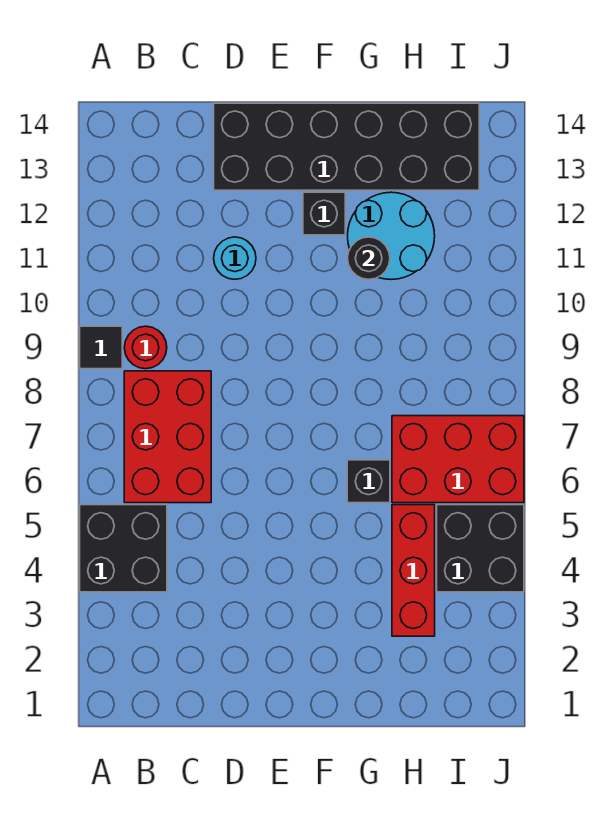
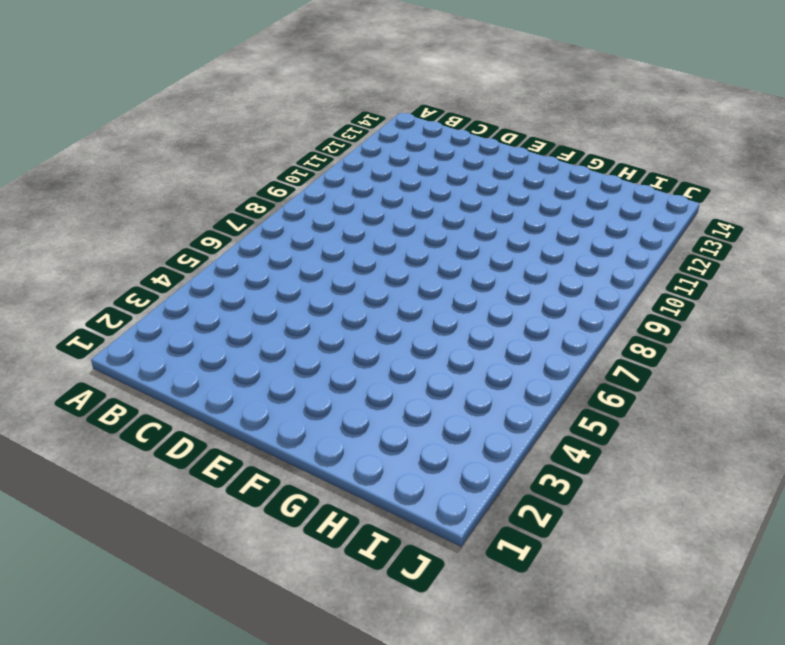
none -> black 2x2 brick [80,505,167,592]
none -> black 1x1 tile [80,326,122,369]
none -> red 2x3 brick [124,371,211,503]

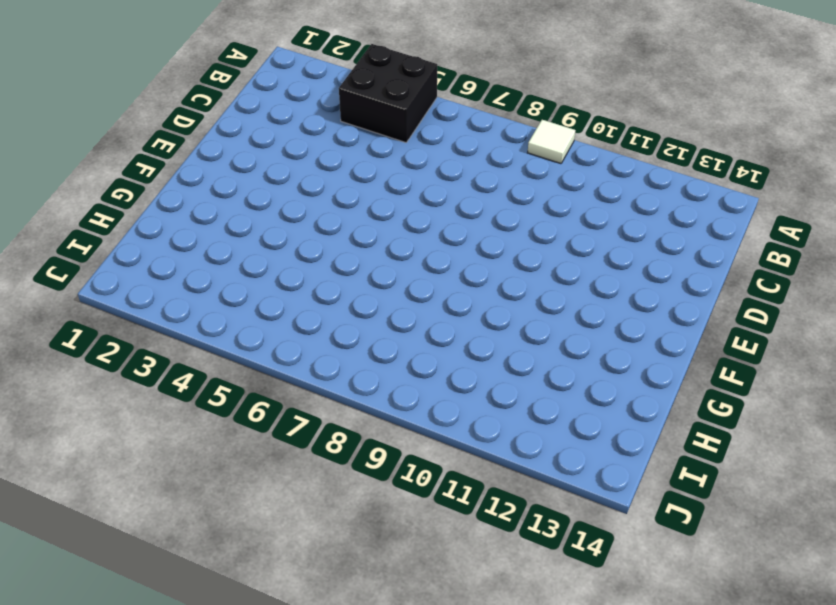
white 1x1 tile [528,120,575,164] -> black 1x1 tile [80,326,122,369]
none -> red 2x3 brick [124,371,211,503]
none -> red 1x1 round brick [124,326,167,369]
none -> cyan 1x1 round brick [214,237,256,279]

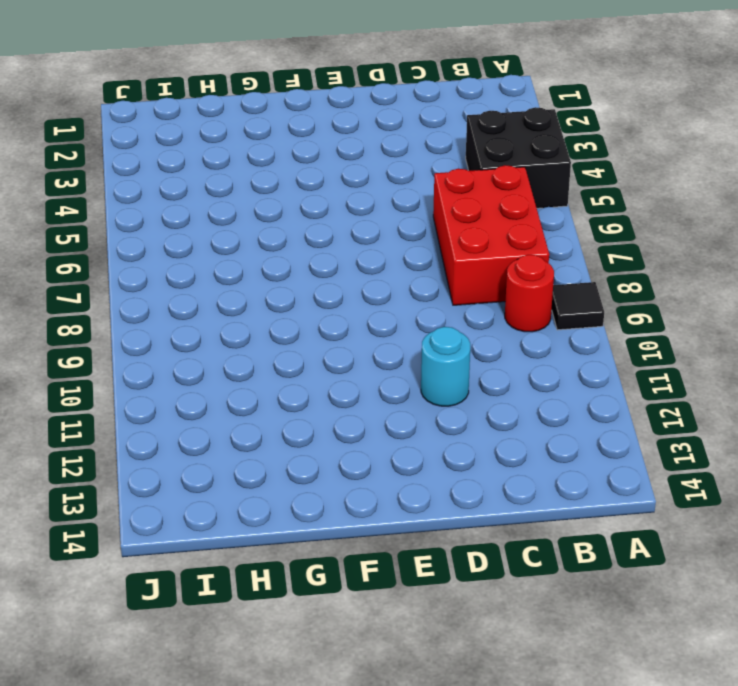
none -> black 2x6 brick [214,103,479,190]
none -> black 1x1 brick [303,192,345,235]
none -> black 1x1 brick [347,460,390,503]

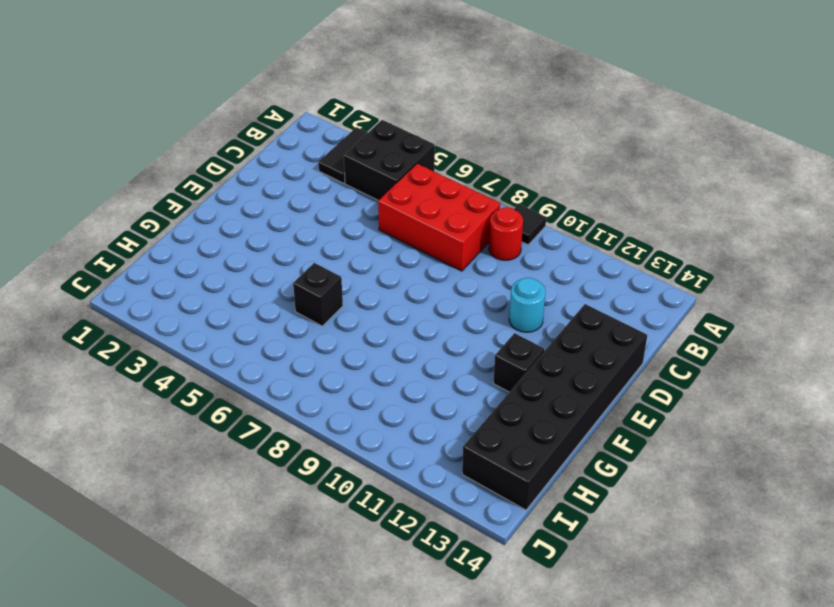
black 1x2 tile [318,127,368,183] -> none
none -> cyan 2x2 round brick [348,192,435,279]
none -> red 1x3 brick [392,505,435,636]
none -> red 2x3 brick [392,416,524,503]

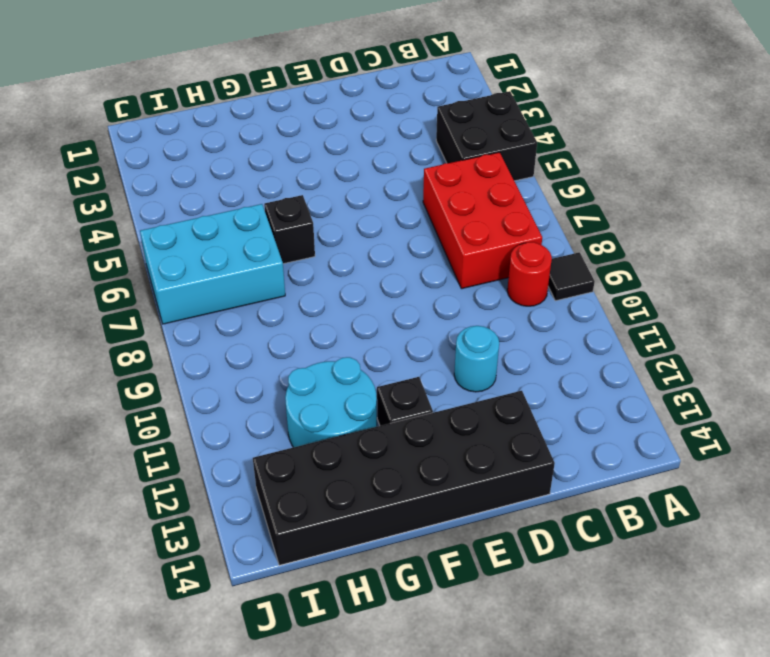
cyan 2x3 brick [140,204,285,324] -> red 2x3 brick [392,416,524,503]
none -> red 1x3 brick [392,505,435,636]
none -> black 2x2 brick [437,505,524,592]
none -> black 1x1 round brick [348,237,390,279]

